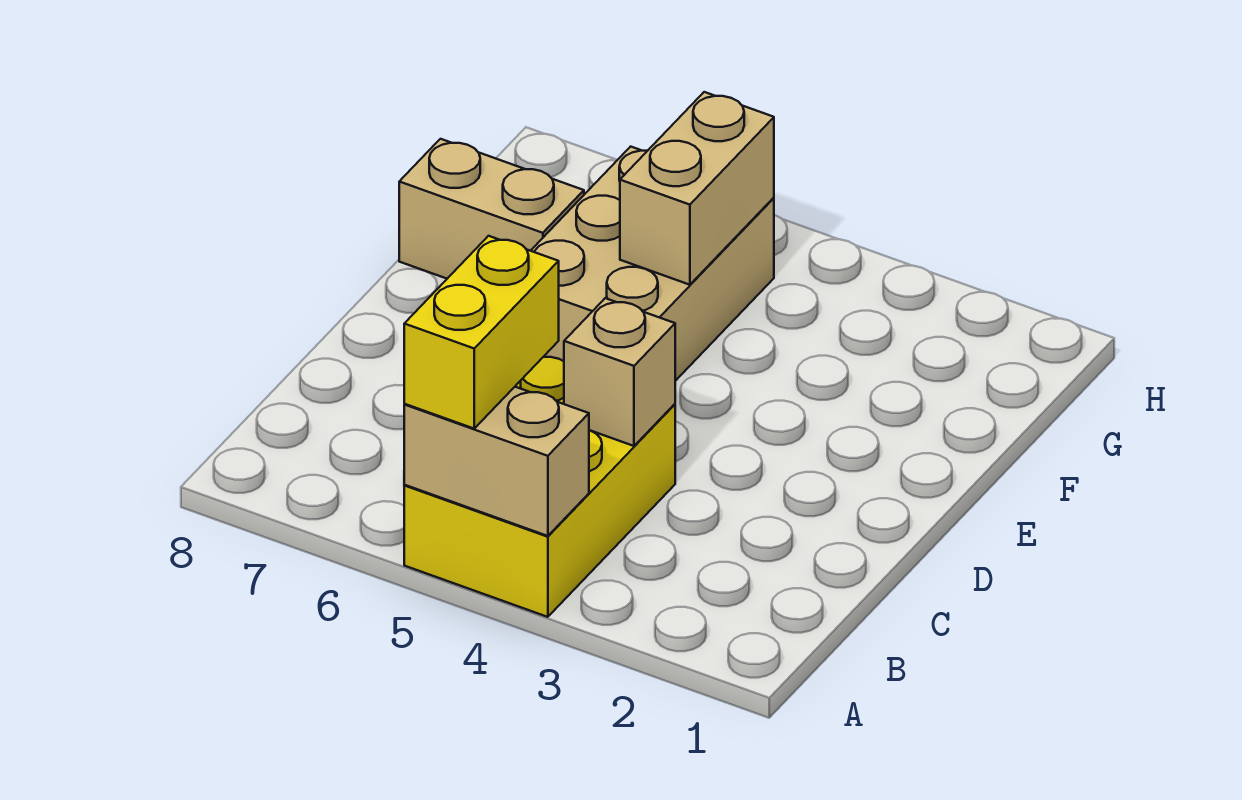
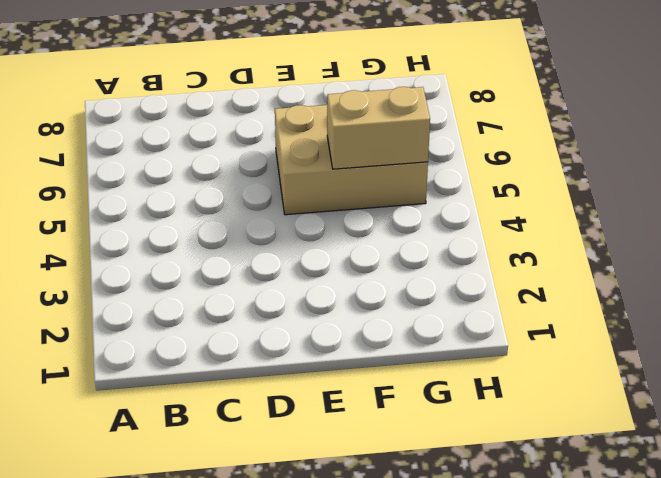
none -> yellow 2x3 brick [404,357,675,617]
none -> tan 1x2 brick [399,139,584,279]

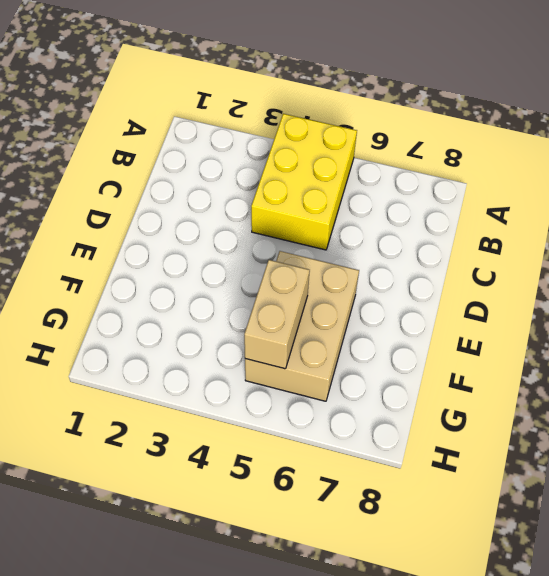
none -> tan 1x2 brick [399,139,584,279]
none -> tan 1x2 brick [404,387,589,536]

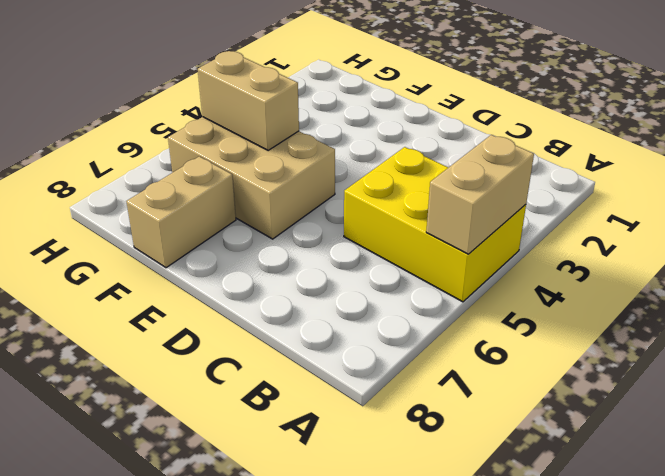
none -> tan 1x1 brick [564,298,675,446]
none -> yellow 1x2 brick [404,236,559,429]

